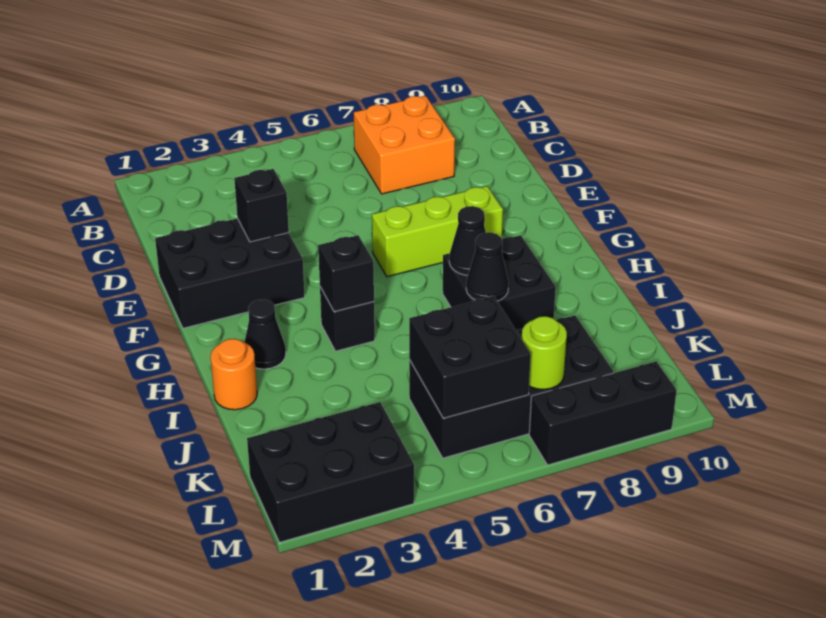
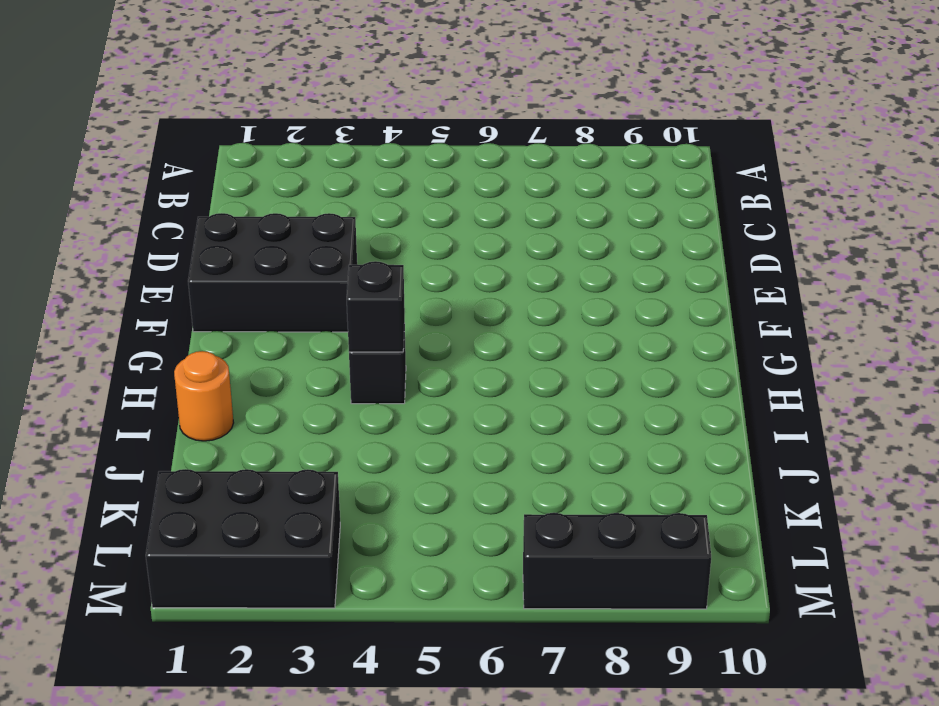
none -> orange 2x2 brick [354,96,455,194]
none -> lime 1x3 brick [372,186,503,277]
none -> black 1x1 cone [245,299,286,369]

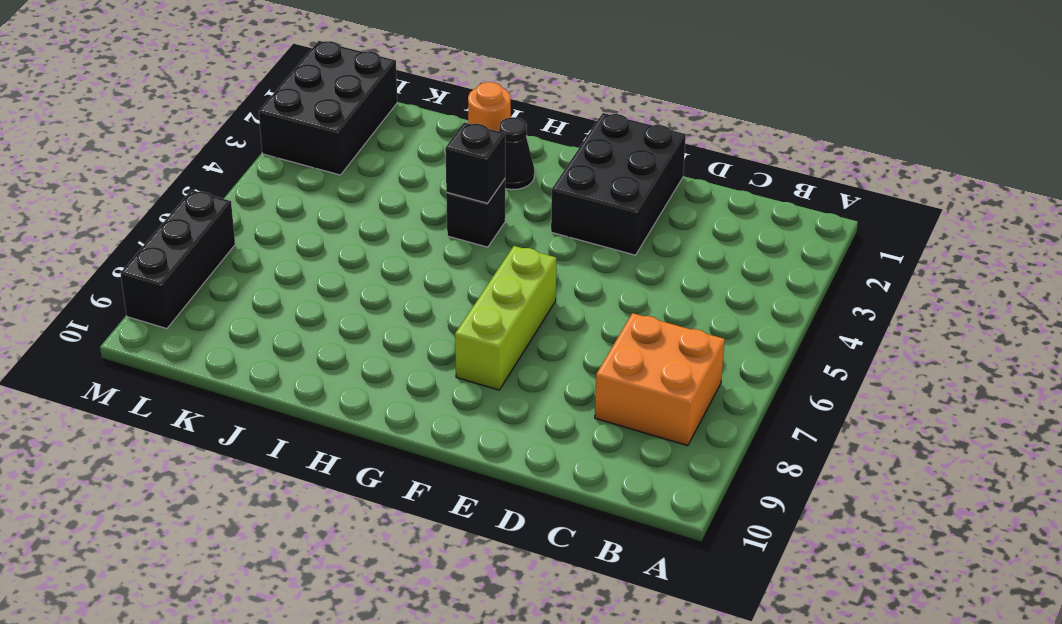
none -> black 2x2 brick [443,235,556,330]
none -> black 2x4 brick [409,315,614,458]
none -> black 1x1 brick [234,169,289,242]

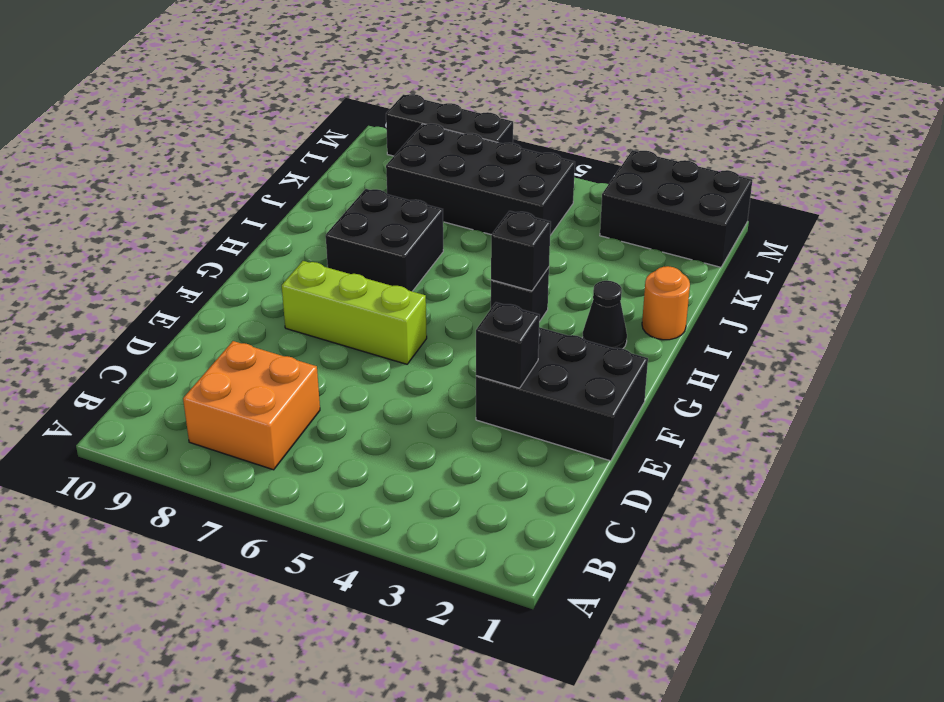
none -> black 1x1 cone [449,206,486,275]
none -> black 1x1 cone [466,232,509,301]
none -> black 2x2 brick [409,296,531,418]

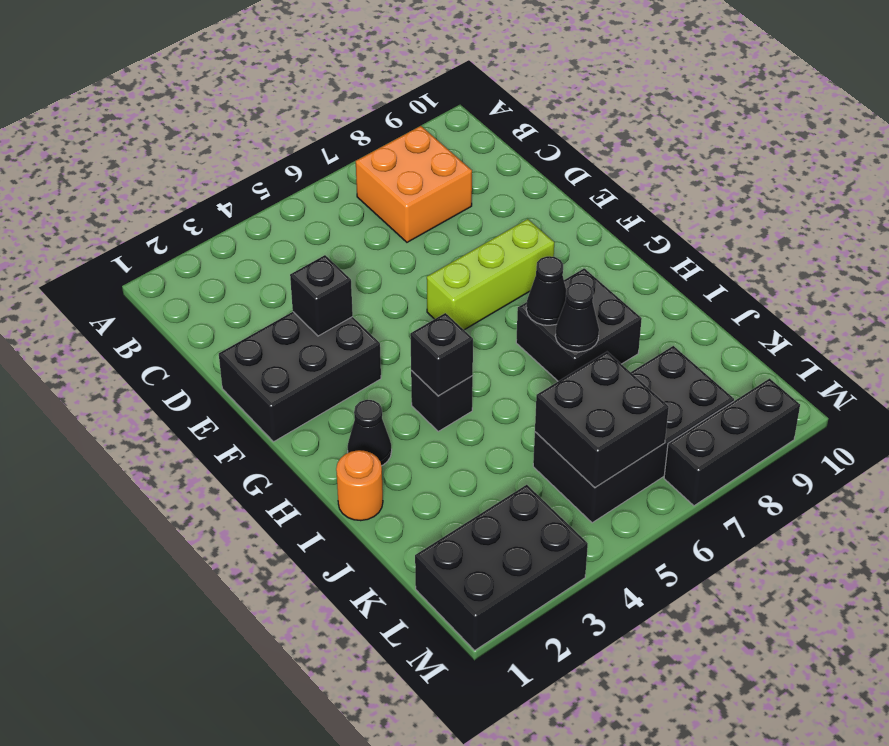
none -> lime 1x1 round brick [522,316,567,389]

